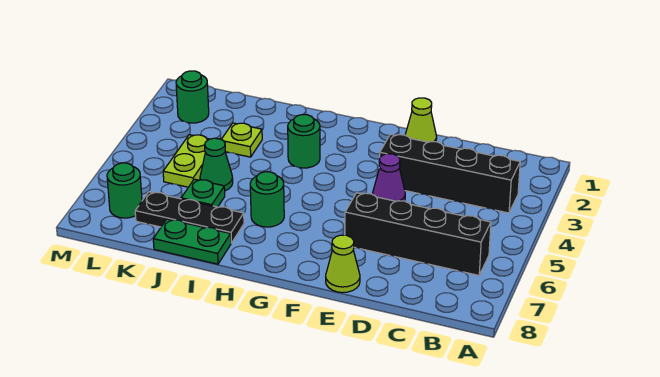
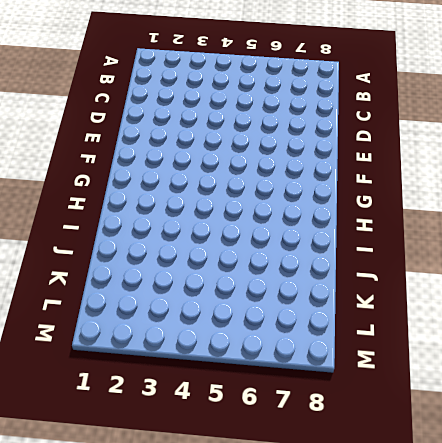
none -> black 1x4 brick [380,134,520,213]
none -> black 1x4 brick [345,193,491,275]
none -> lime 1x1 cone [405,98,437,142]

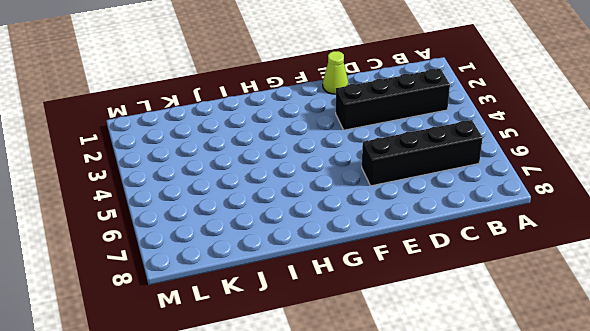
none -> purple 1x1 cone [373,154,405,201]
none -> lime 1x1 cone [326,235,360,293]
none -> green 1x1 round brick [288,115,320,168]

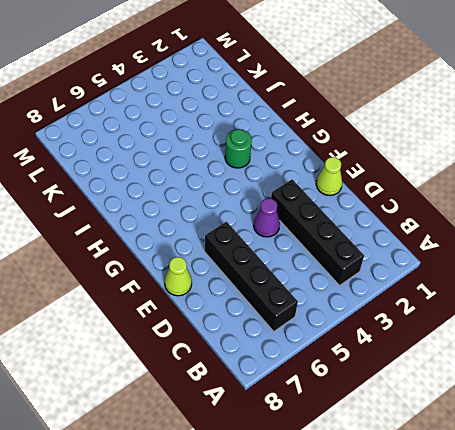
none -> green 1x1 round brick [250,172,284,227]
none -> black 1x3 plate [135,192,244,243]
none -> green 1x2 plate [153,219,231,264]

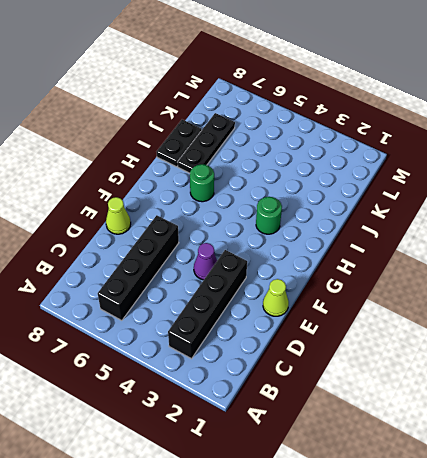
black 1x2 plate [157,120,202,167] -> green 1x2 plate [153,219,231,264]
none -> lime 1x1 plate [221,123,262,157]
none -> green 1x1 cone [200,138,233,191]
none -> green 1x1 plate [181,179,225,207]

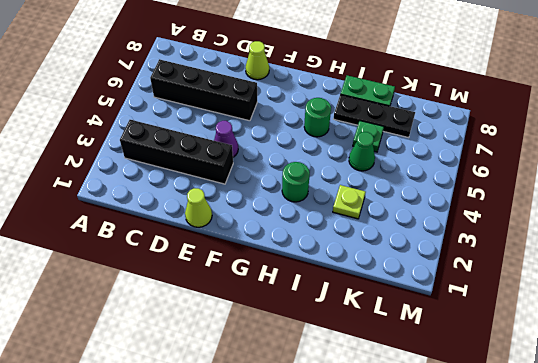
none -> lime 1x2 plate [163,135,209,187]
none -> green 1x1 round brick [176,71,209,123]
none -> green 1x1 round brick [107,163,142,218]

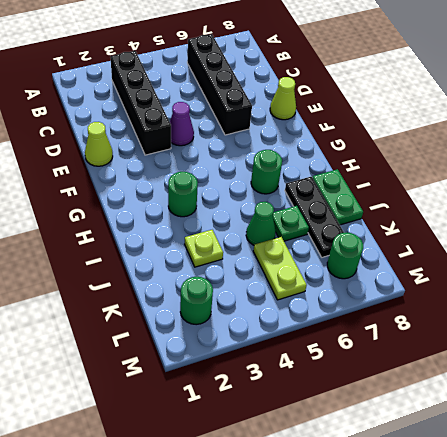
lime 1x2 plate [253,237,307,300] -> lime 1x2 plate turned to [163,135,209,187]

